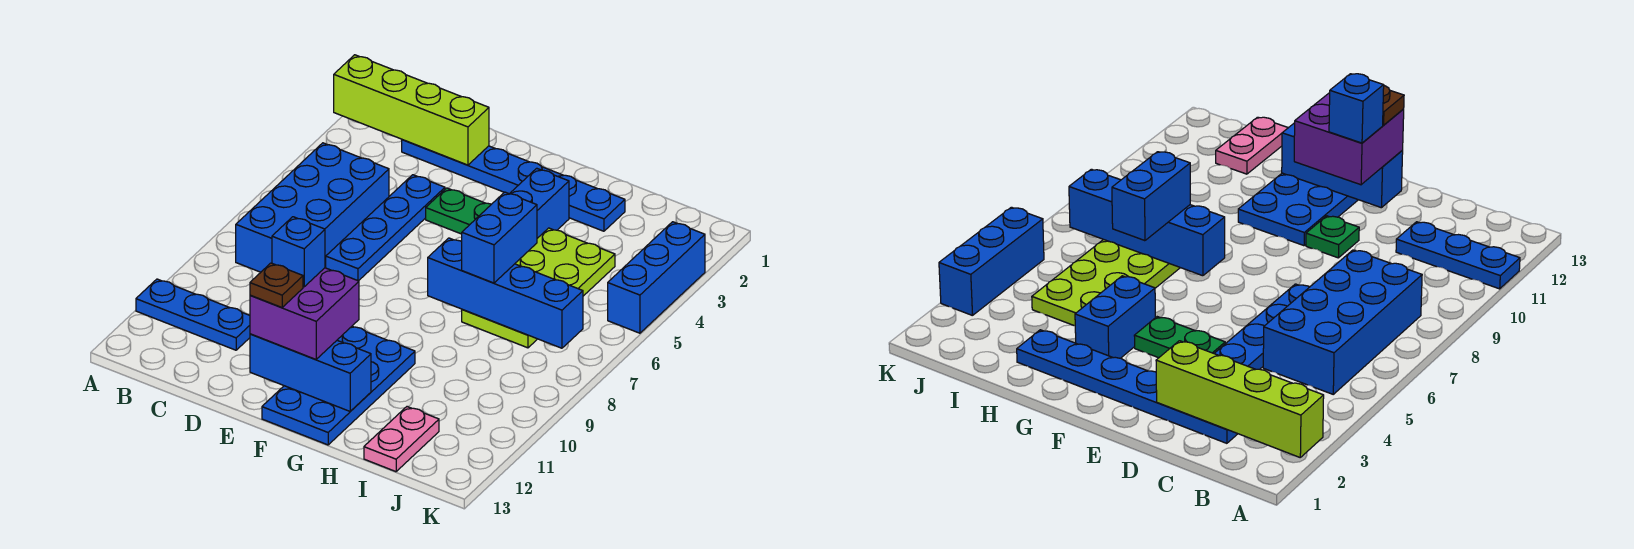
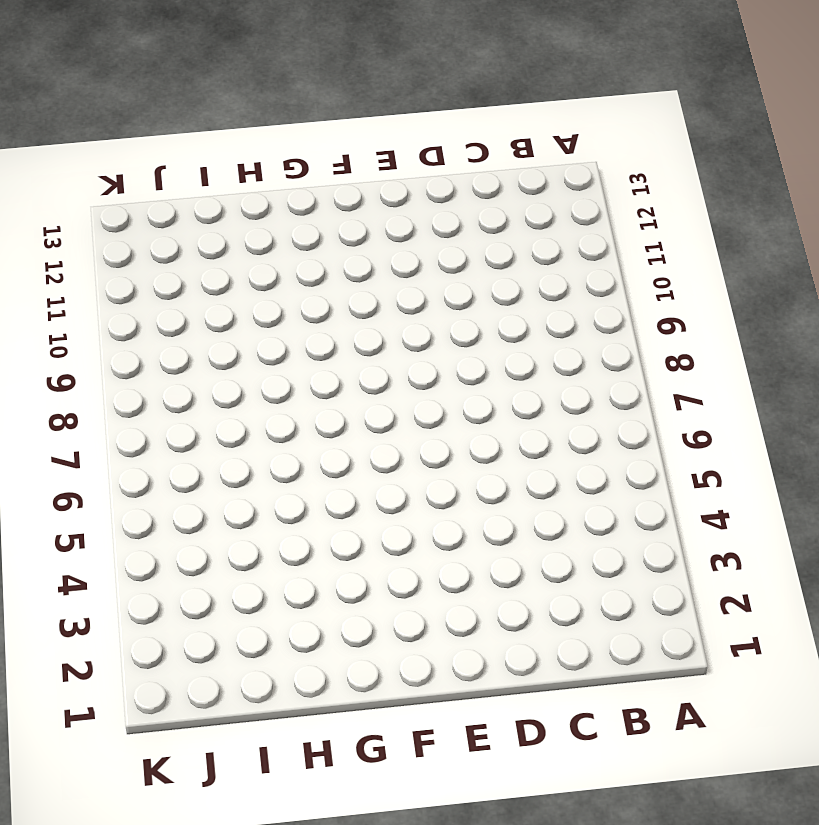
none -> blue 1x3 plate [136,279,250,350]
none -> blue 2x4 brick [236,143,389,272]
none -> blue 1x6 plate [402,140,625,231]

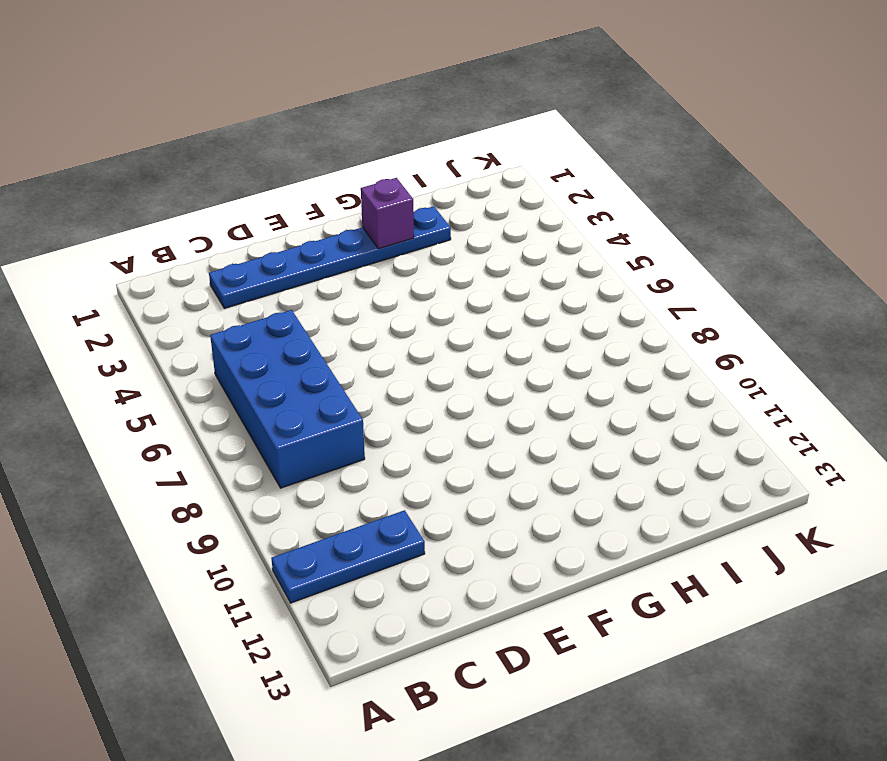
purple 1x1 brick [361,178,414,249] -> none
none -> blue 1x4 plate [326,175,445,281]
none -> green 1x2 plate [426,188,491,234]
none -> green 1x1 plate [1306,216,1359,258]

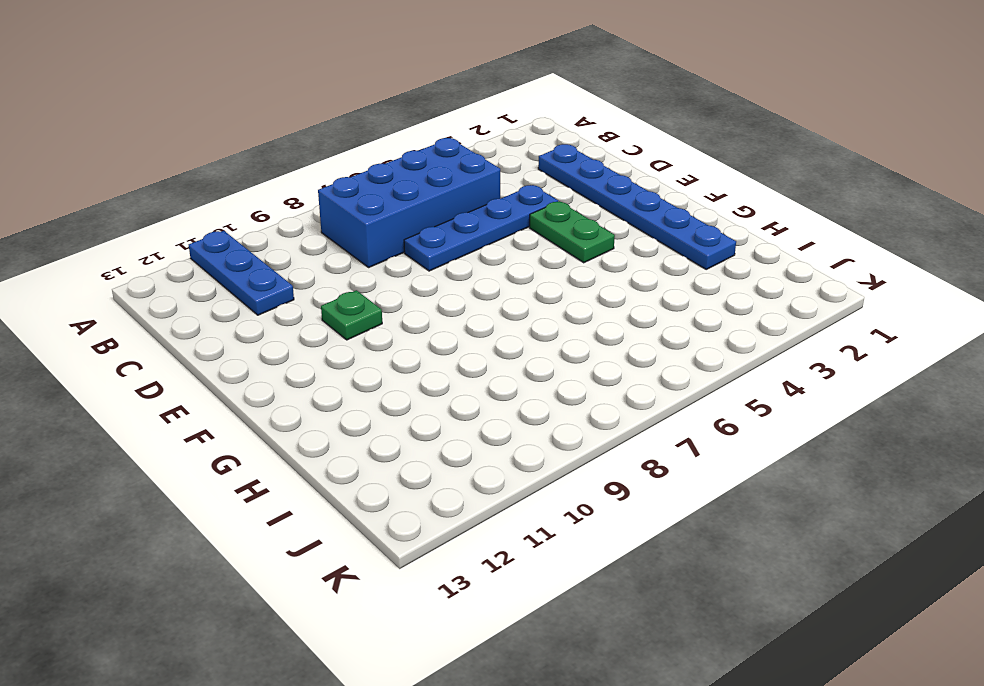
none -> blue 2x4 plate [262,327,415,445]
none -> blue 1x2 brick [510,168,569,238]
none -> lime 2x4 plate [462,228,615,348]

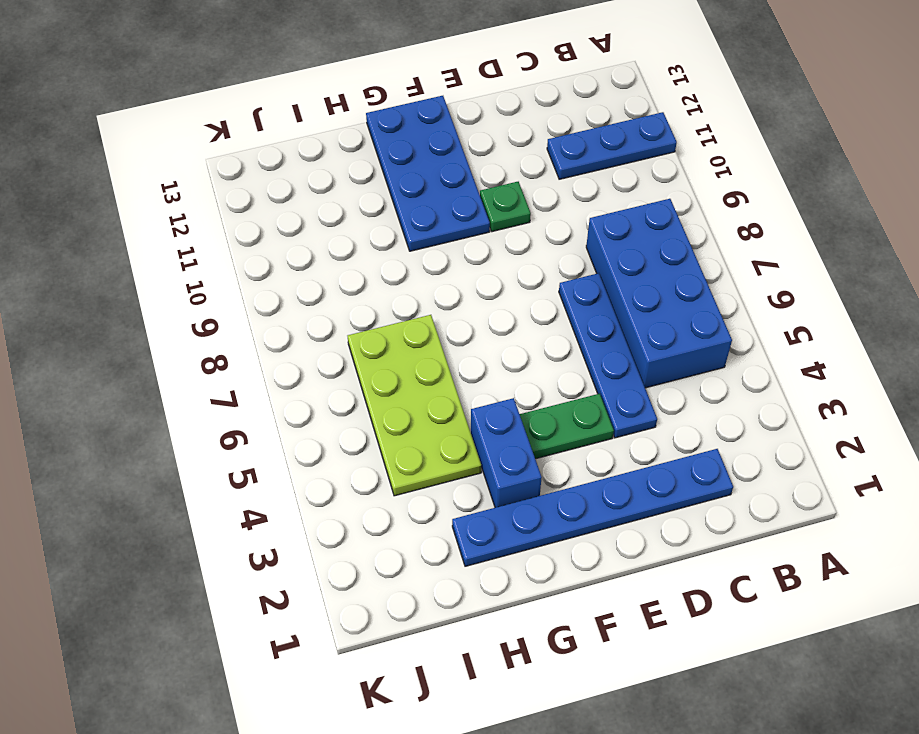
none -> pink 1x2 plate [364,407,439,472]
none -> blue 1x3 brick [608,222,705,333]
none -> lime 1x4 brick [334,55,489,165]

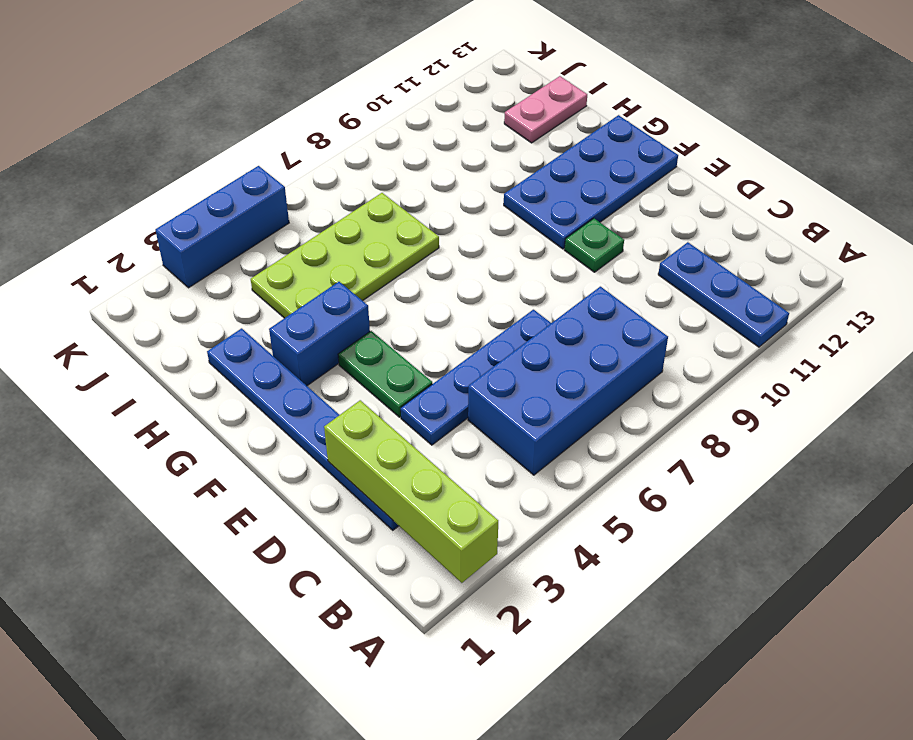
none -> blue 1x3 brick [250,334,371,411]
none -> blue 1x4 brick [428,238,583,348]
none -> purple 2x2 brick [250,268,359,360]

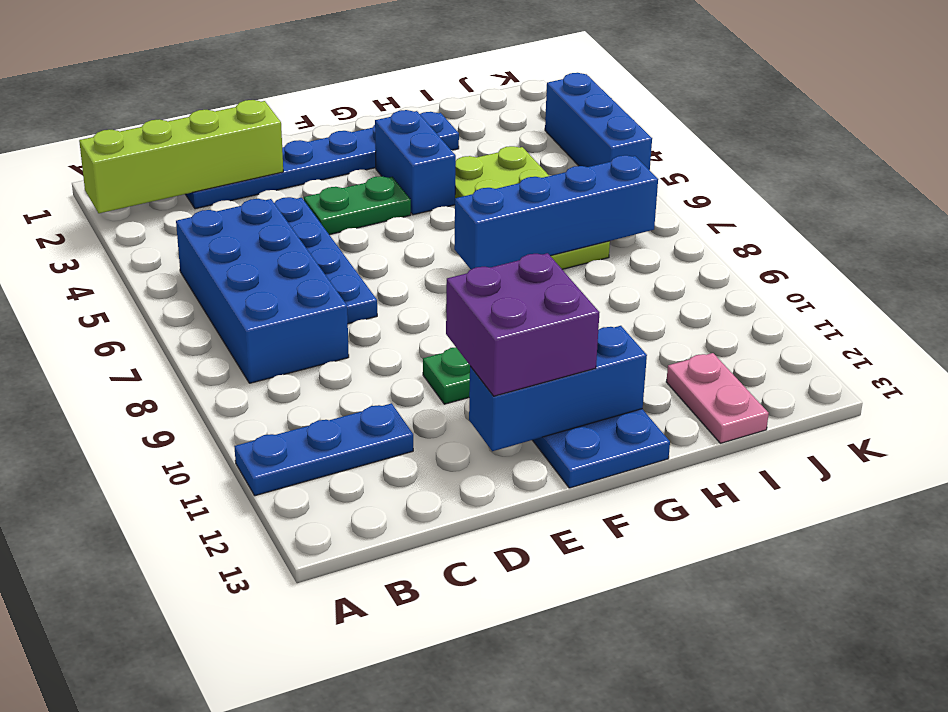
none -> blue 1x2 brick [462,192,537,283]
none -> blue 1x1 brick [272,217,325,287]
none -> brown 1x1 plate [250,263,303,307]

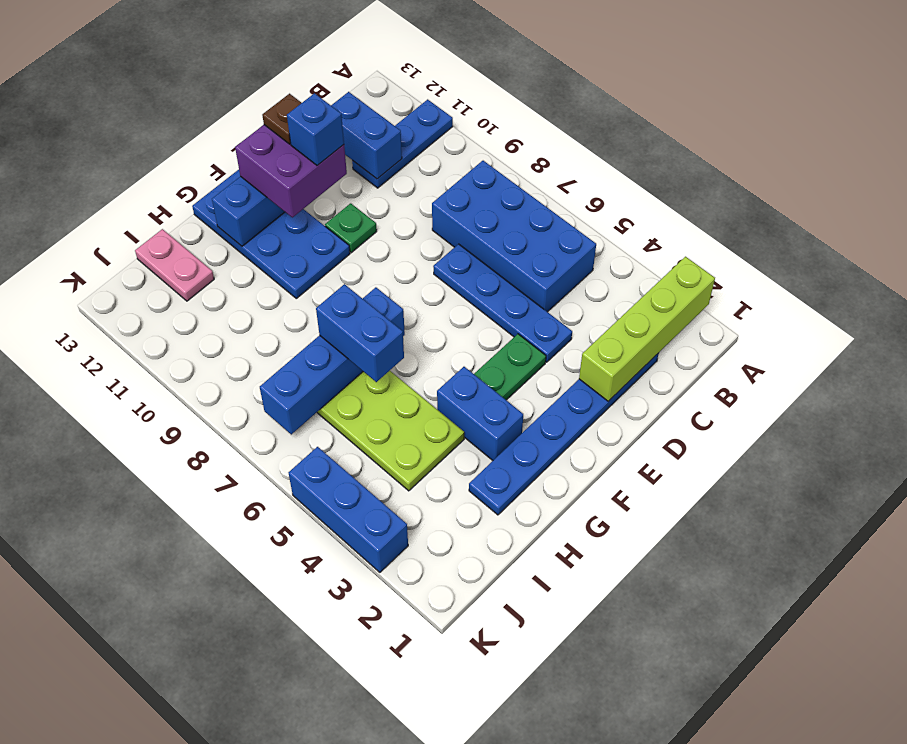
blue 1x2 brick [331,92,402,179] -> none

